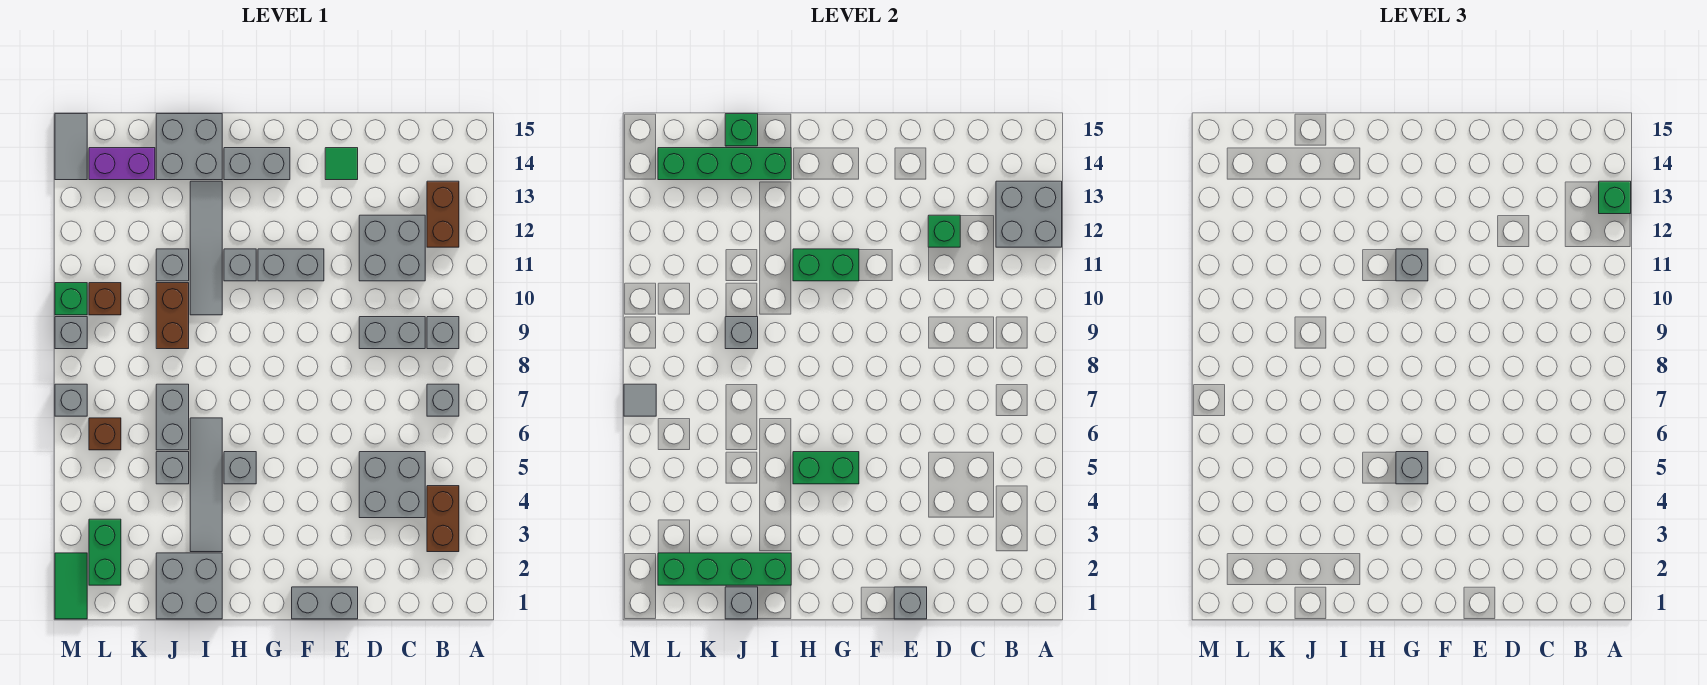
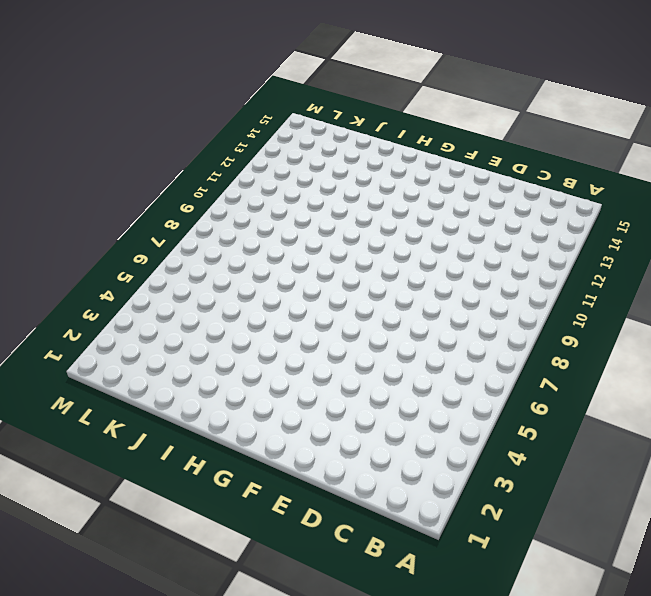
none -> brown 1x2 brick [427,486,459,552]
none -> grey 1x1 brick [427,384,459,416]
none -> grey 1x1 brick [427,317,459,349]
none -> brown 1x2 brick [427,181,459,247]

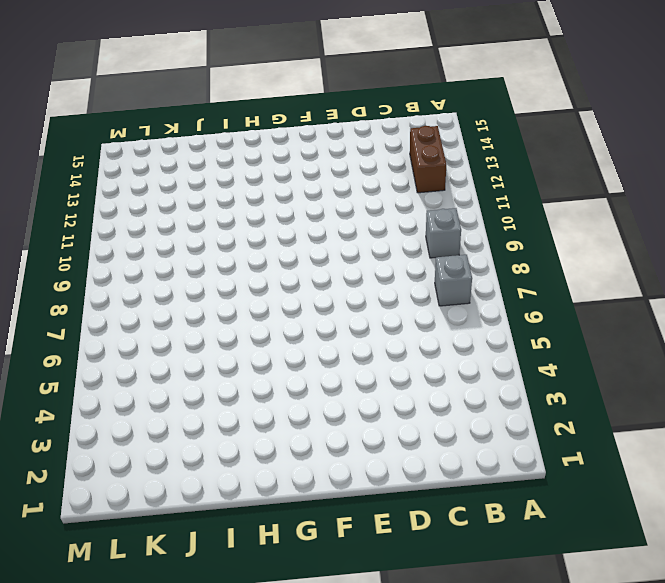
none -> brown 1x2 brick [427,486,459,552]
none -> grey 2x2 brick [359,452,425,518]
none -> grey 1x2 brick [359,317,425,349]
none -> grey 2x2 brick [359,215,425,281]

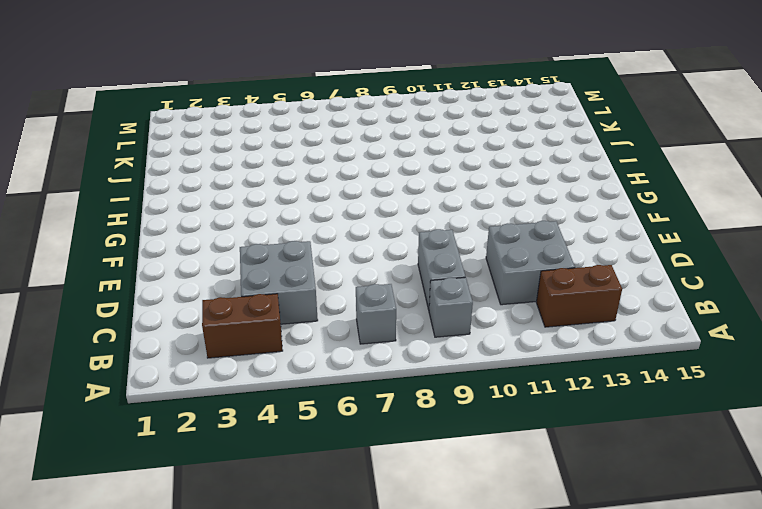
none -> grey 1x2 brick [292,587,358,619]
none -> green 1x1 tile [325,148,358,180]
none -> grey 1x2 brick [258,249,324,281]
none -> grey 1x2 brick [224,148,290,180]

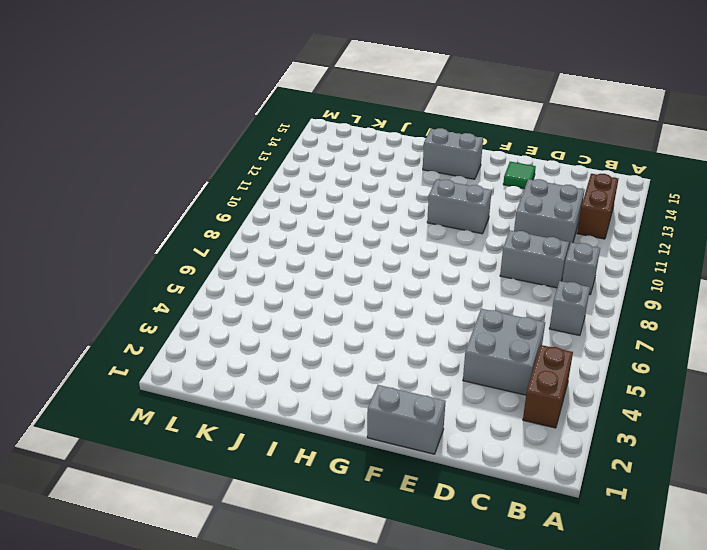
none -> grey 1x1 brick [224,452,256,484]
none -> grey 1x1 brick [224,249,256,281]
none -> grey 2x2 brick [156,553,222,619]
none -> grey 1x4 tile [190,418,222,552]

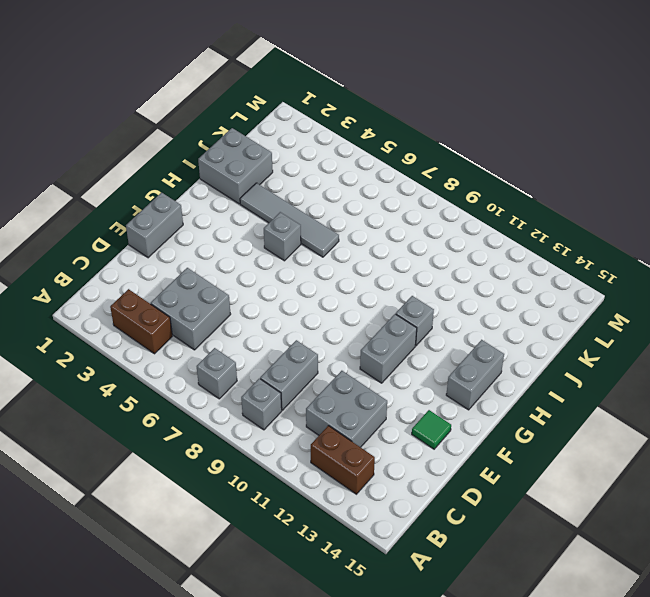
none -> grey 1x4 tile [190,181,222,315]
none -> grey 2x2 brick [156,114,222,180]
none -> grey 1x1 brick [156,452,189,484]
none -> grey 1x2 brick [156,384,189,450]

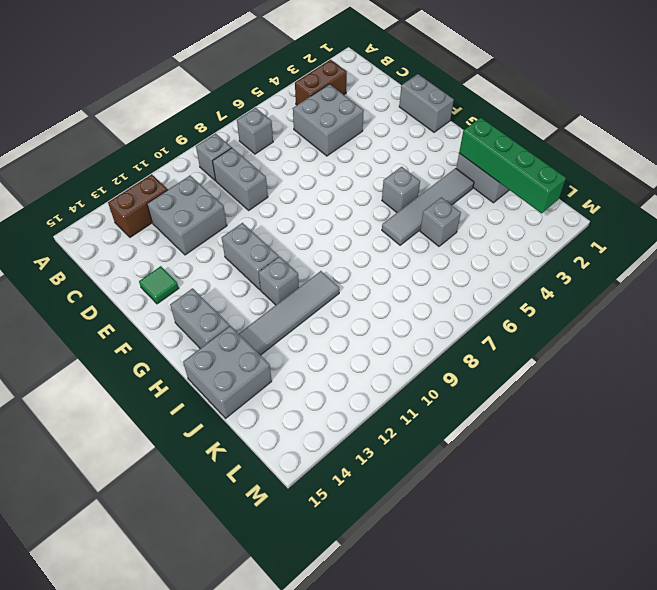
none -> grey 1x2 brick [156,384,189,450]
none -> brown 1x2 brick [156,283,189,349]
none -> grey 1x1 brick [156,249,189,281]
none -> purple 1x2 brick [89,148,155,180]

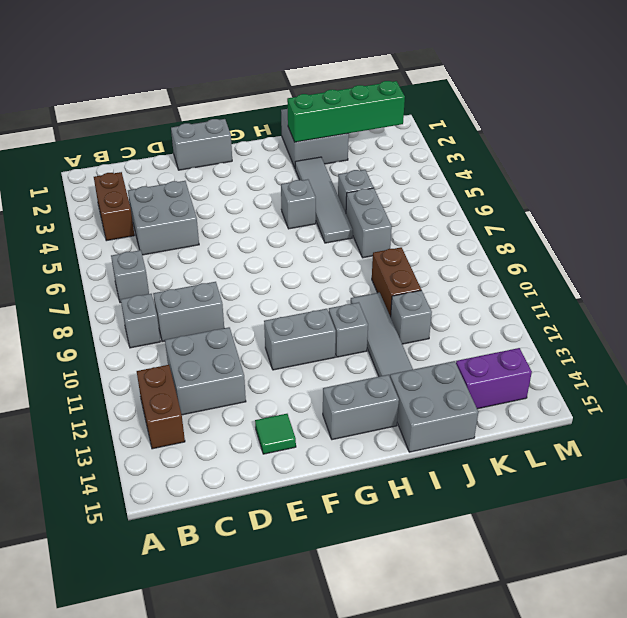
none -> green 1x2 brick [89,519,121,585]
none -> brown 1x1 brick [89,418,121,450]
none -> brown 1x1 brick [89,283,121,315]
none -> green 1x2 tile [55,553,87,619]

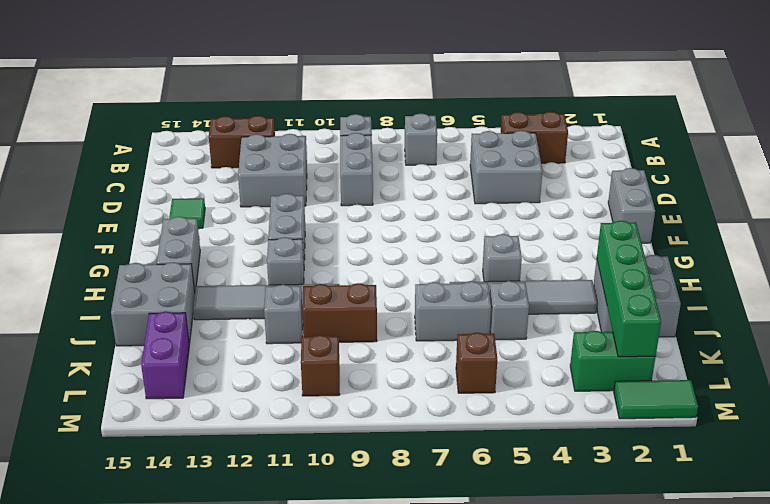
none -> grey 1x1 brick [55,384,87,416]
none -> grey 1x1 brick [55,317,87,349]
none -> green 1x1 brick [55,283,87,315]
none -> grey 1x2 tile [55,114,87,180]

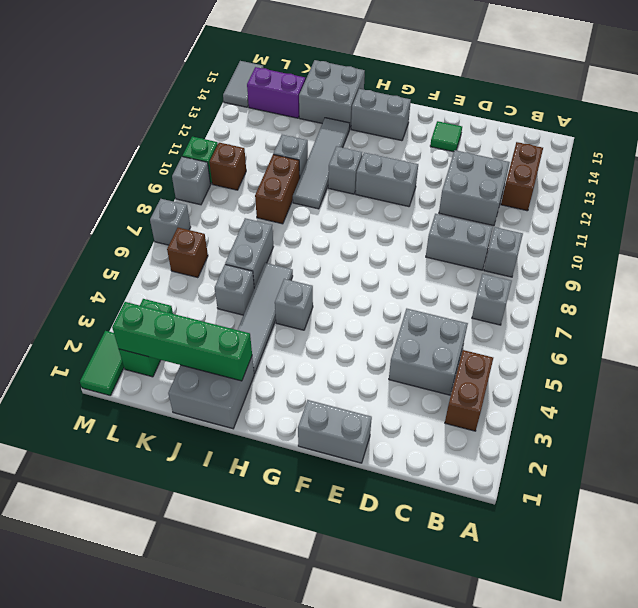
none -> grey 2x2 brick [996,181,1062,247]
none -> green 1x1 brick [928,215,960,247]
none -> grey 1x1 brick [894,587,927,619]
none -> green 1x2 brick [793,452,859,484]

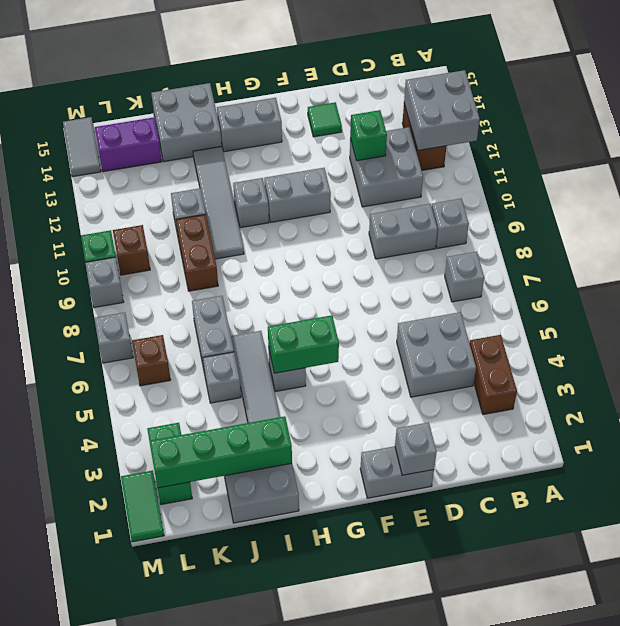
none -> green 1x2 brick [793,249,859,281]
none -> green 1x4 brick [658,148,791,180]
none -> grey 1x1 brick [725,587,758,619]
none -> grey 1x1 brick [725,317,758,349]

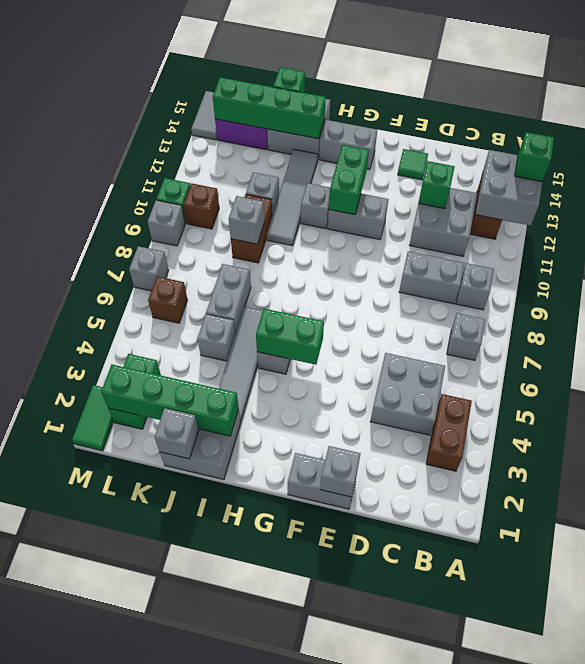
green 1x2 brick [329,145,369,215] -> green 1x2 brick turned to [793,249,859,281]
none -> grey 1x1 tile [624,384,656,416]
none -> grey 1x1 brick [1396,452,1428,484]
none -> grey 1x1 brick [1396,249,1428,281]

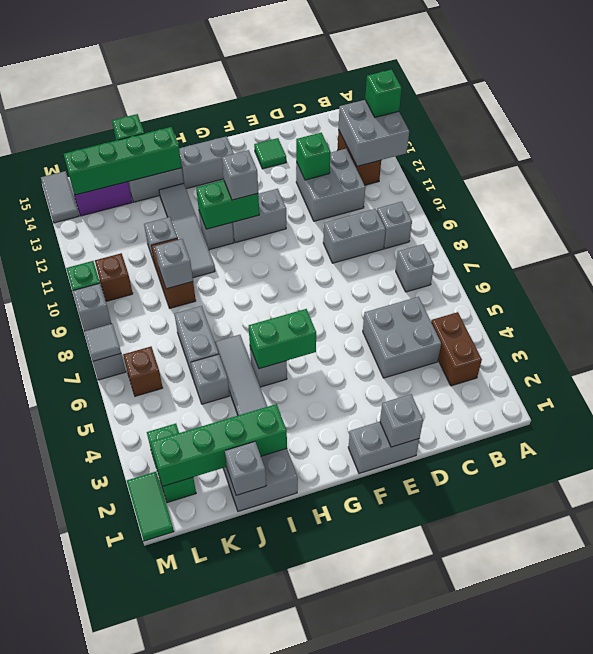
none -> grey 1x1 brick [1396,452,1428,484]

